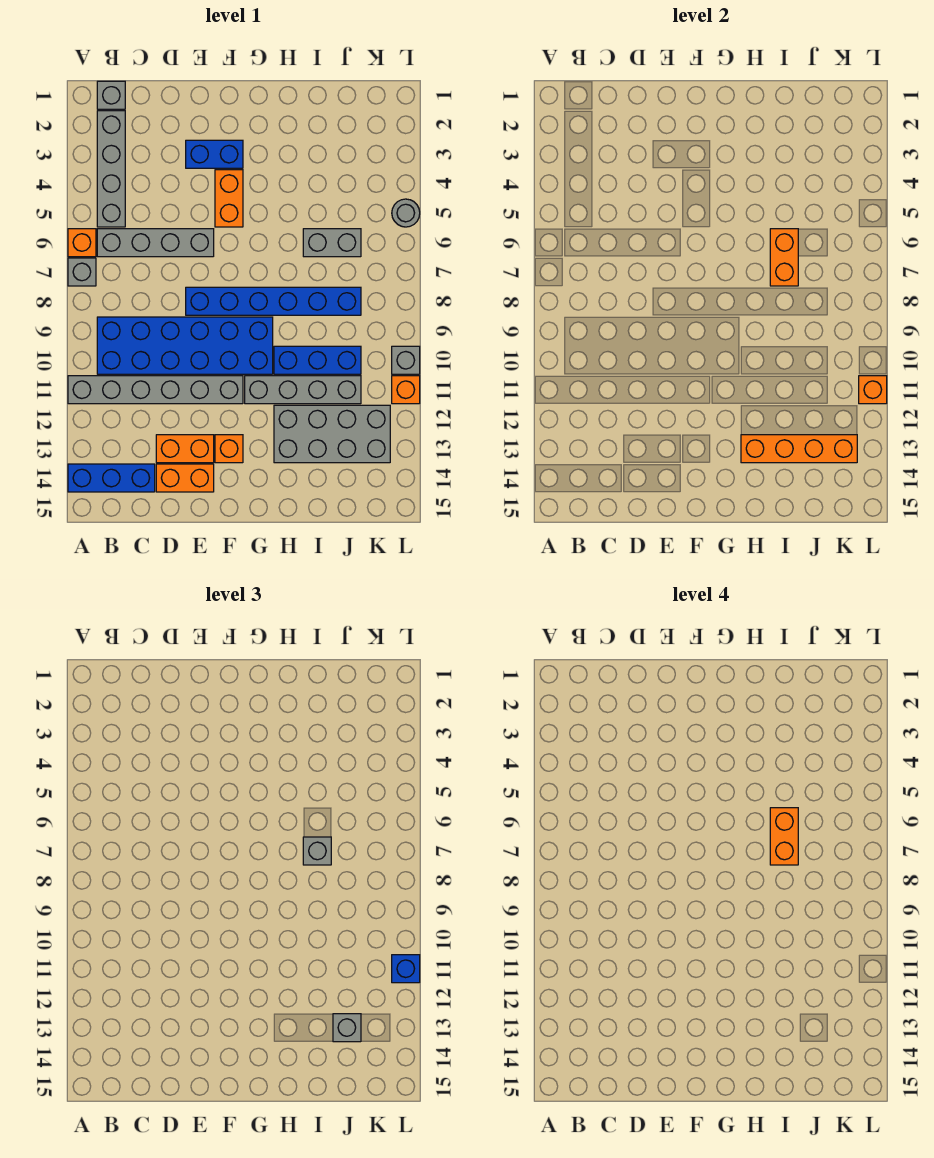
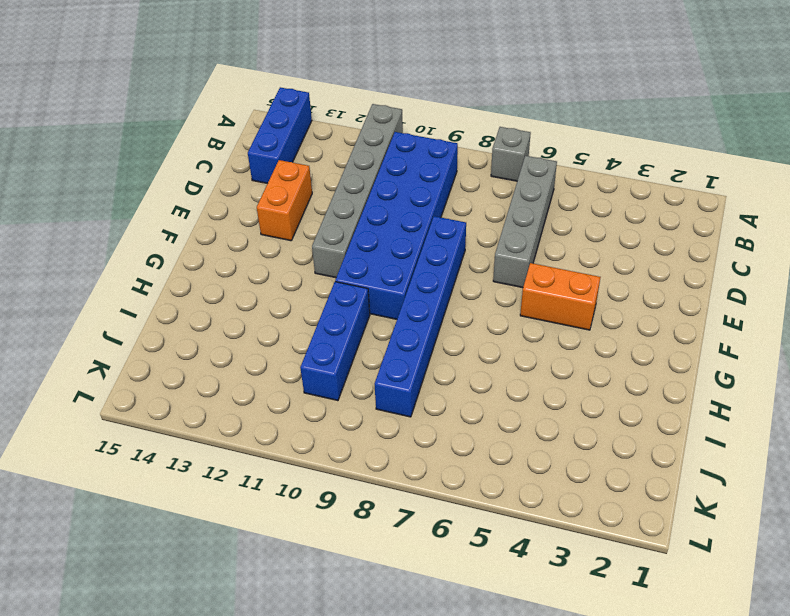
none -> orange 1x1 brick [68,229,96,257]
none -> grey 1x1 brick [97,81,125,109]
none -> grey 1x4 brick [97,111,125,227]

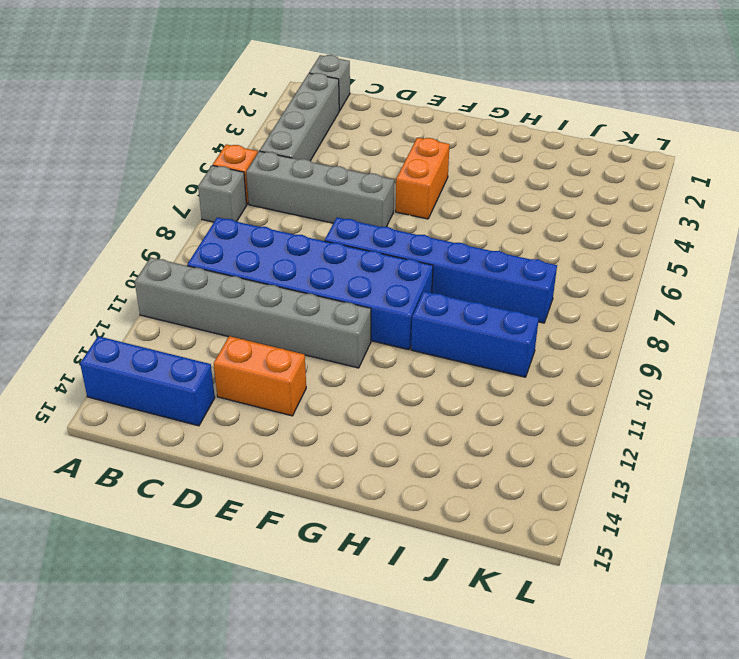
none -> orange 1x2 brick [156,464,214,492]
none -> blue 1x2 brick [186,140,243,168]
none -> orange 1x1 brick [215,435,243,463]

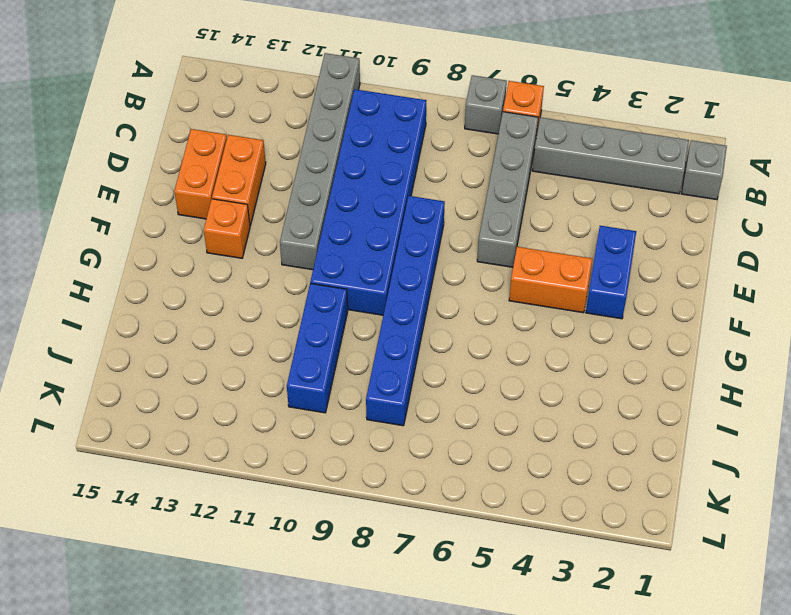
none -> blue 1x3 brick [68,464,155,492]
none -> grey 1x4 brick [245,376,361,404]
none -> grey 2x4 brick [274,405,390,463]

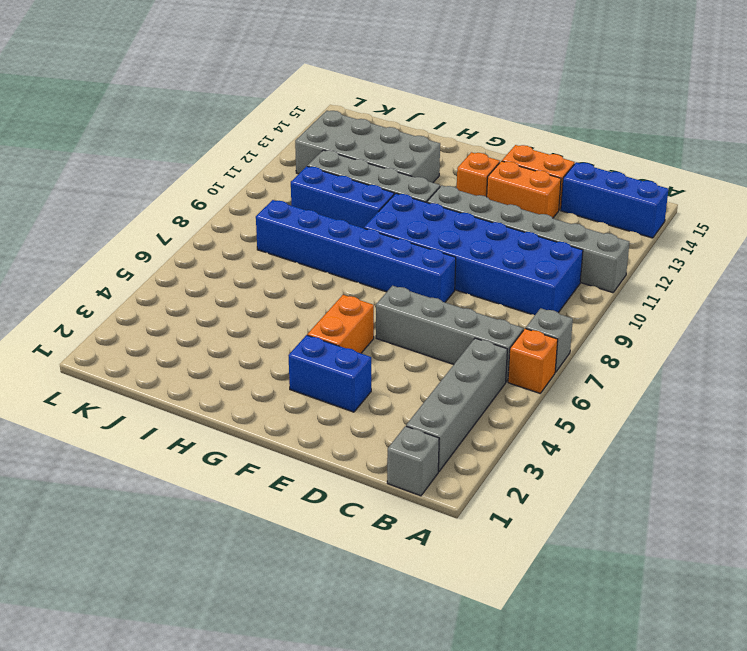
none -> grey 1x2 brick [303,229,361,257]
none -> grey 1x1 round brick [392,199,420,227]
none -> grey 1x1 brick [392,346,420,374]

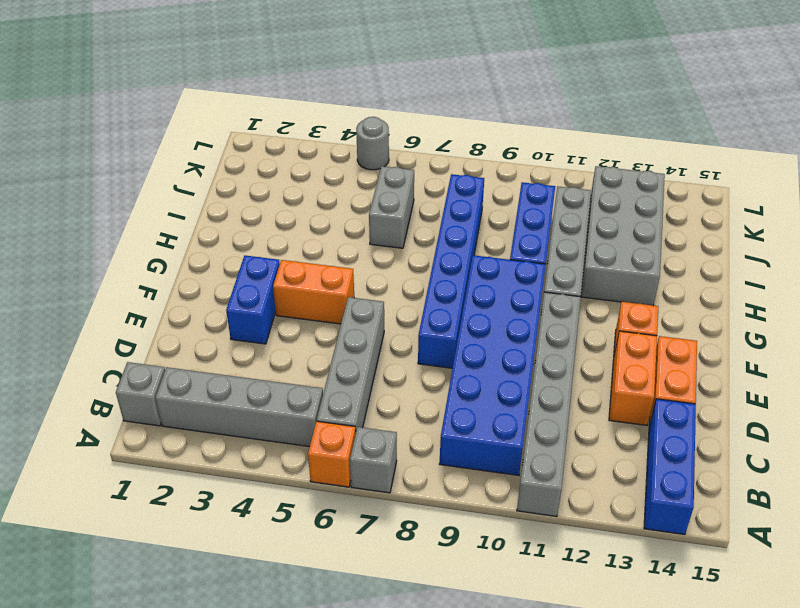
none -> grey 1x1 brick [392,346,420,374]
none -> orange 1x1 brick [392,376,420,404]
none -> orange 1x4 brick [741,435,857,463]

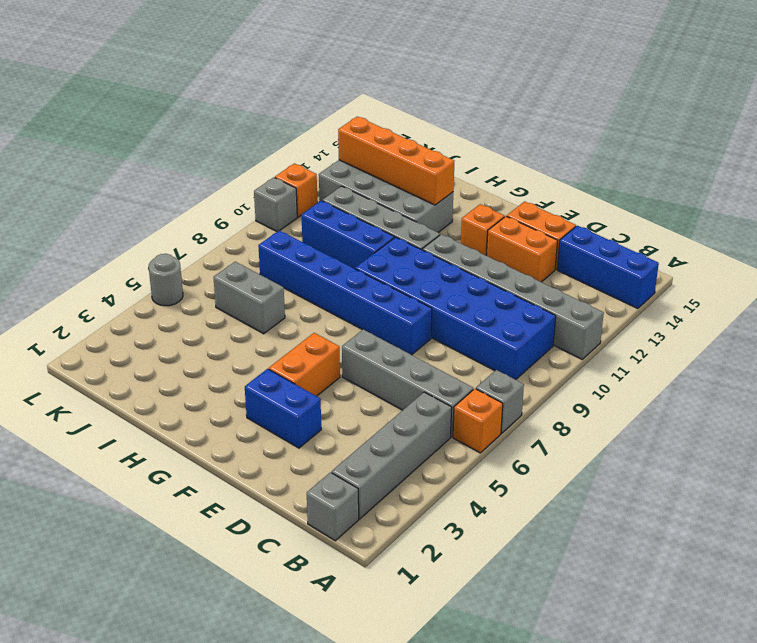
none -> orange 1x2 brick [770,229,798,286]
none -> orange 1x1 brick [859,376,887,404]
none -> grey 1x1 brick [303,837,331,865]

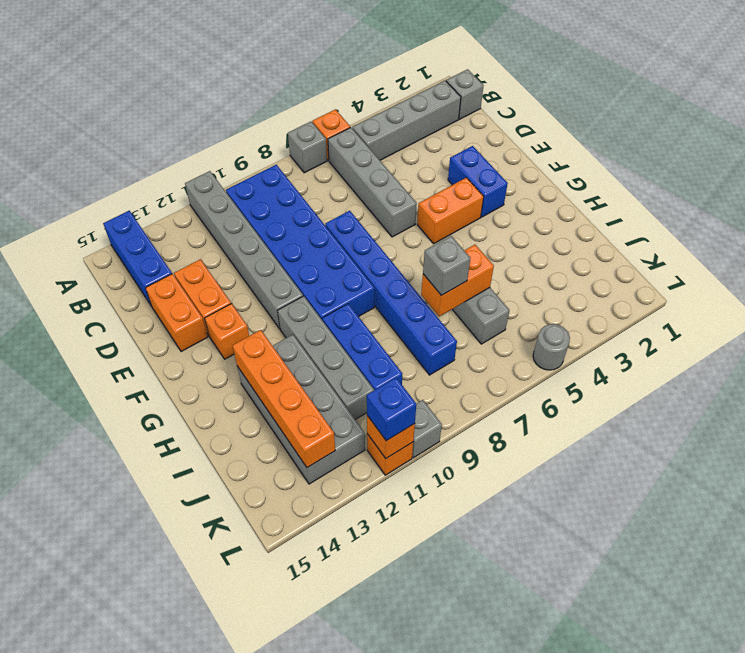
none -> grey 1x1 brick [333,1014,361,1042]
none -> orange 1x2 brick [770,808,798,865]

